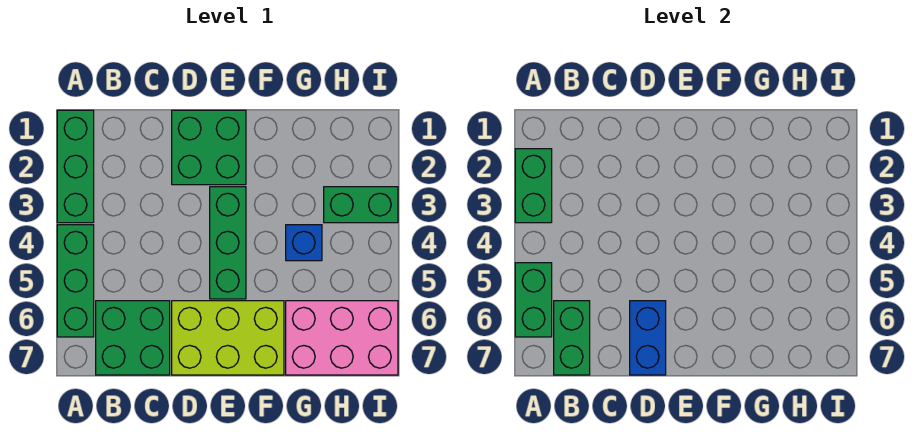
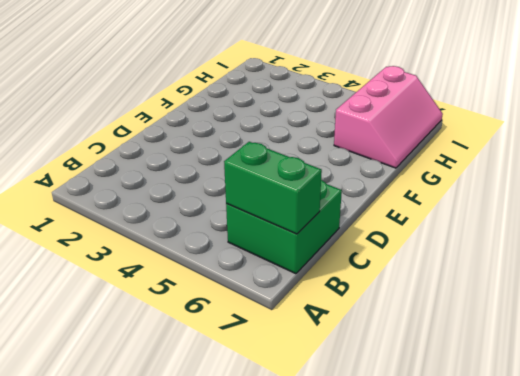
pink 2x3 slope [334,66,443,168] -> pink 2x3 brick [286,301,398,375]
none -> green 1x3 brick [57,110,94,223]
none -> green 1x3 brick [57,225,94,337]
none -> green 2x2 brick [172,110,246,185]

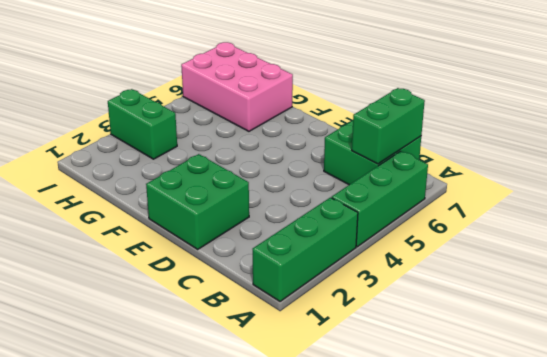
none -> lime 2x3 brick [172,301,284,375]
none -> green 1x3 brick [210,187,246,299]
none -> blue 1x1 brick [286,225,322,261]

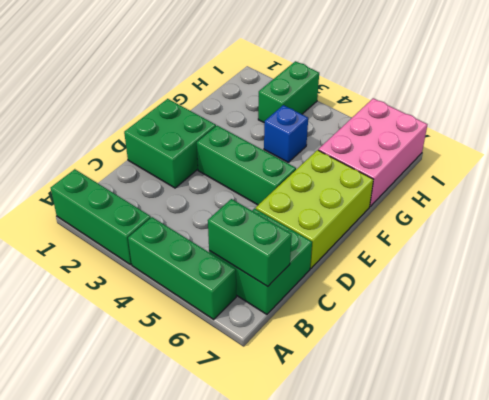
none -> green 1x2 brick [515,149,552,223]
none -> green 1x2 brick [515,263,552,337]
none -> blue 1x2 brick [630,301,666,375]

